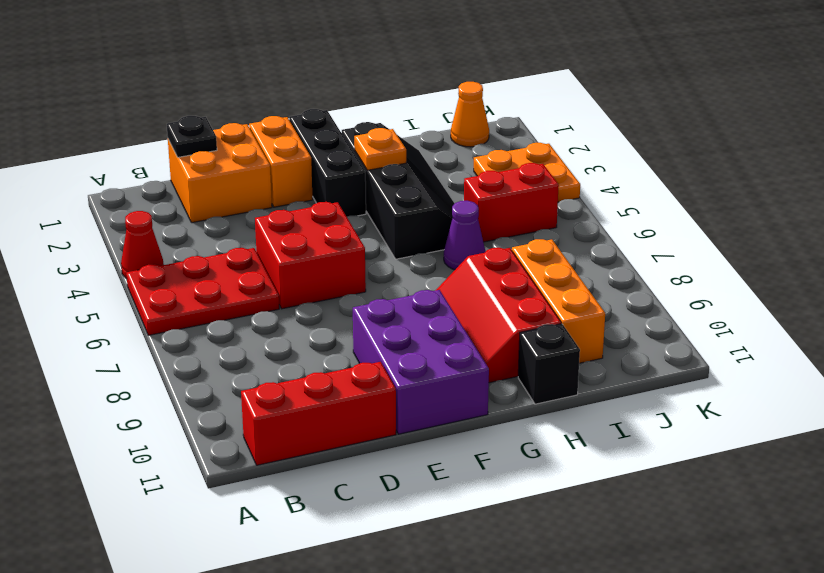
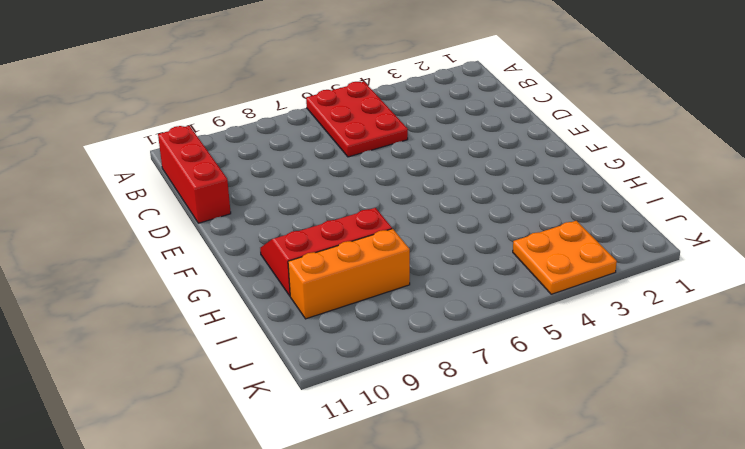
none -> red 1x1 cone [121,211,164,278]
none -> orange 2x2 brick [168,123,272,223]
none -> red 2x2 brick [255,202,366,309]

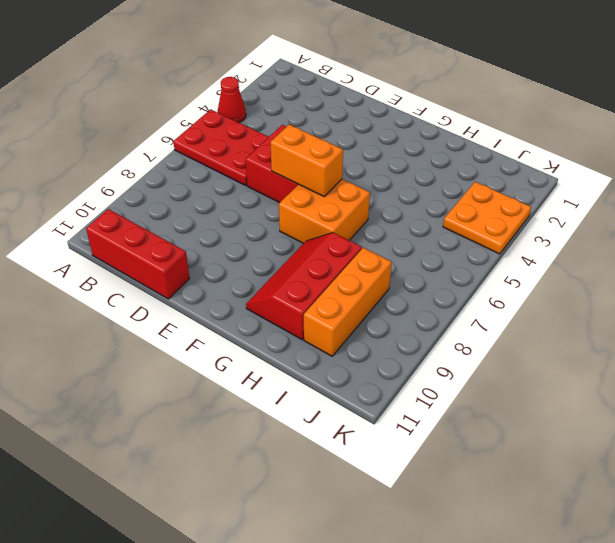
orange 1x2 brick [270,125,343,196] -> orange 1x2 brick turned to [249,116,313,207]
orange 2x2 brick [279,179,370,243] -> orange 2x2 brick moved to [168,123,272,223]
none -> purple 2x3 brick [353,290,489,434]
none -> black 1x3 brick [289,109,366,217]
none -> black 2x4 slope [342,122,455,259]

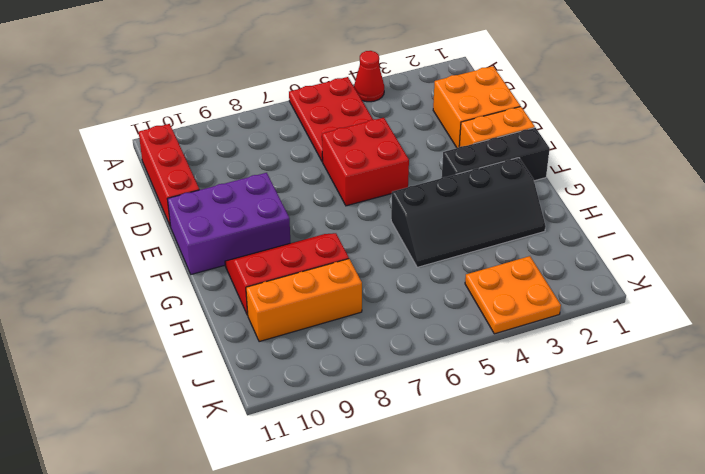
none -> purple 1x1 cone [444,201,486,270]
none -> black 1x1 brick [518,324,580,404]
none -> red 1x2 brick [464,163,559,242]

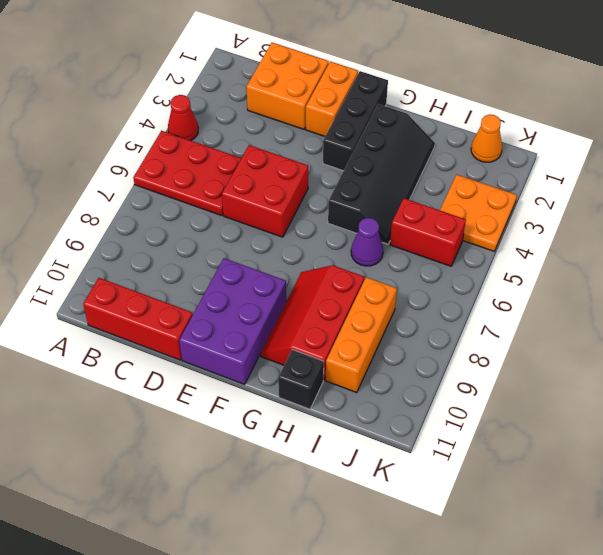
none -> black 1x1 plate [167,116,217,157]
none -> orange 1x1 plate [354,128,406,170]

